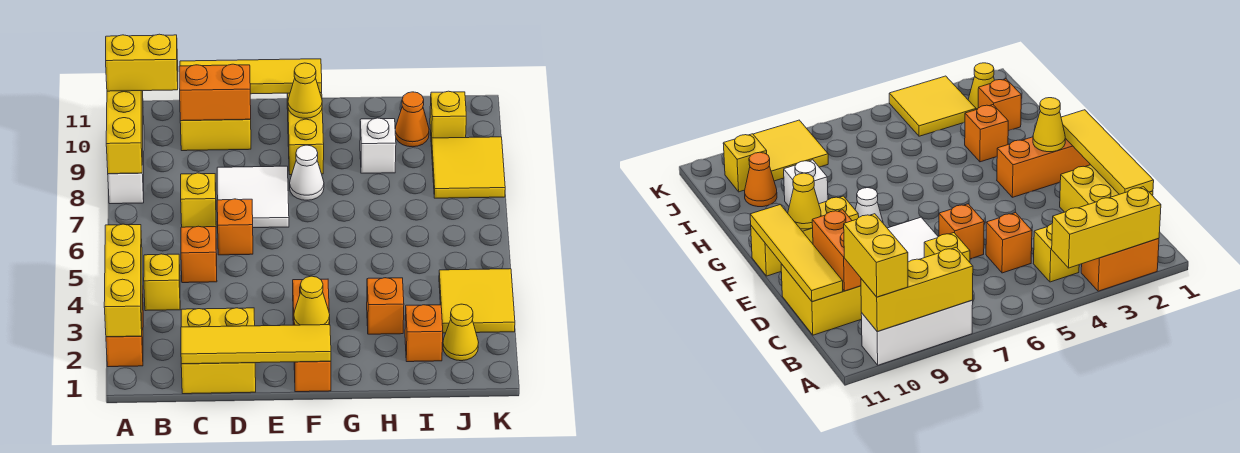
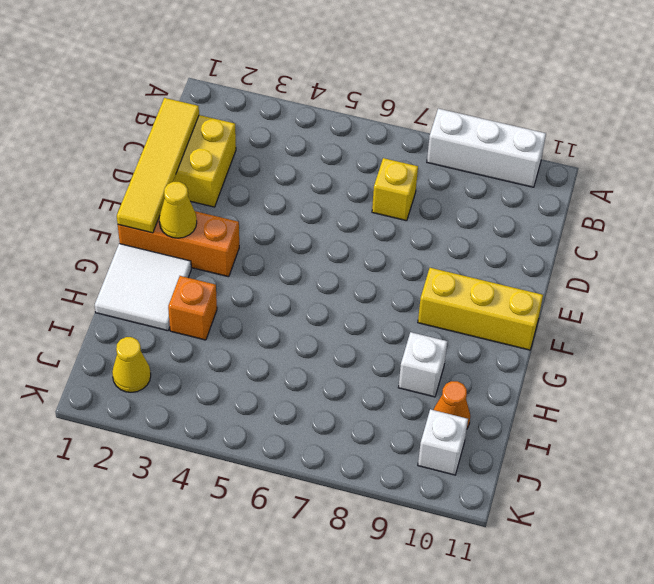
white 2x2 tile [95,244,191,331] -> white 2x2 tile moved to [217,166,289,228]
white 1x1 brick [418,409,468,475] -> yellow 1x1 brick [430,91,466,146]
none -> orange 1x2 brick [106,294,143,367]
none -> yellow 1x1 brick [144,254,180,311]
none -> orange 1x1 brick [181,226,217,283]

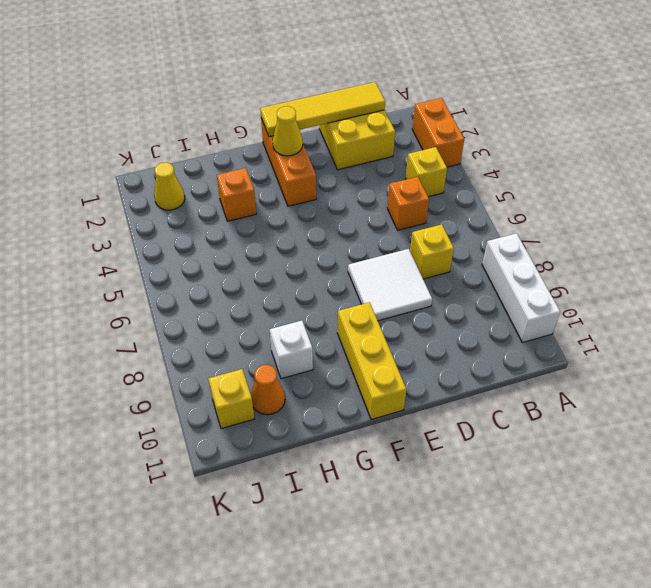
none -> yellow 2x2 brick [180,119,251,151]
none -> orange 1x1 brick [217,199,253,255]
none -> white 1x1 cone [290,145,324,200]

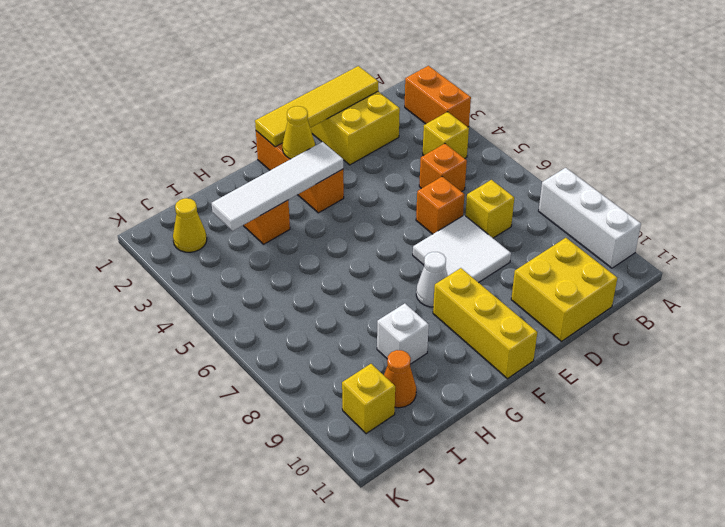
white 1x4 tile [212,142,343,231] -> none
none -> orange 1x1 brick [405,305,443,362]
none -> yellow 2x2 tile [439,269,515,333]
none -> yellow 2x2 tile [431,137,505,198]

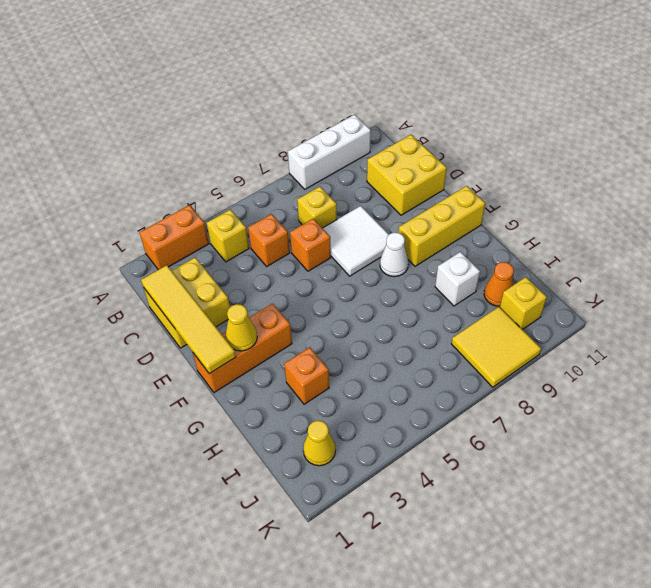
none -> orange 1x1 brick [405,305,443,362]
none -> yellow 2x2 tile [439,269,515,333]
none -> yellow 1x3 brick [104,224,142,337]

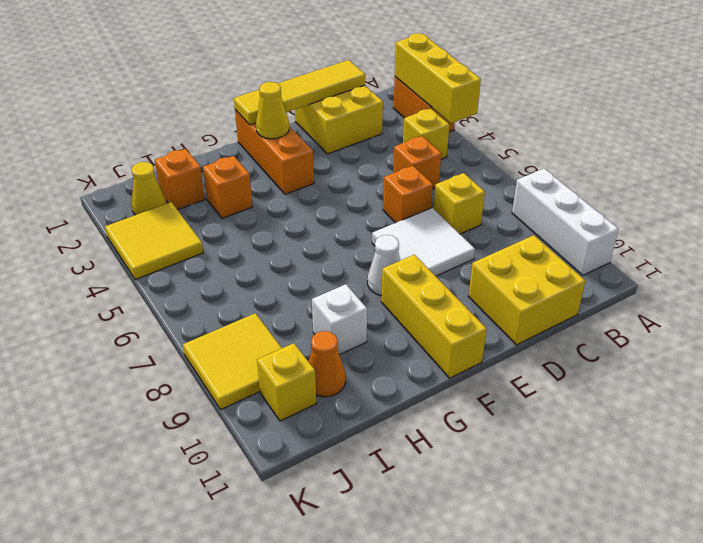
none -> yellow 1x3 brick [106,91,143,174]
none -> orange 1x2 brick [179,64,251,121]
none -> yellow 1x4 tile [180,59,322,94]

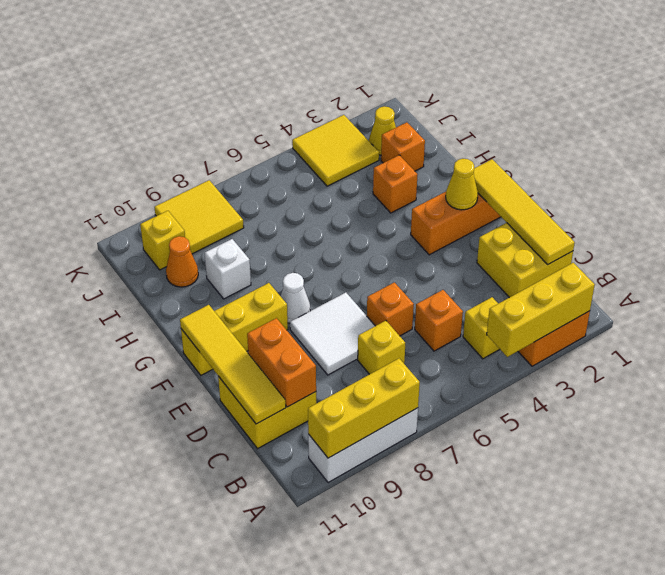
none -> yellow 1x1 cone [288,63,322,118]
none -> yellow 1x2 brick [106,34,178,91]

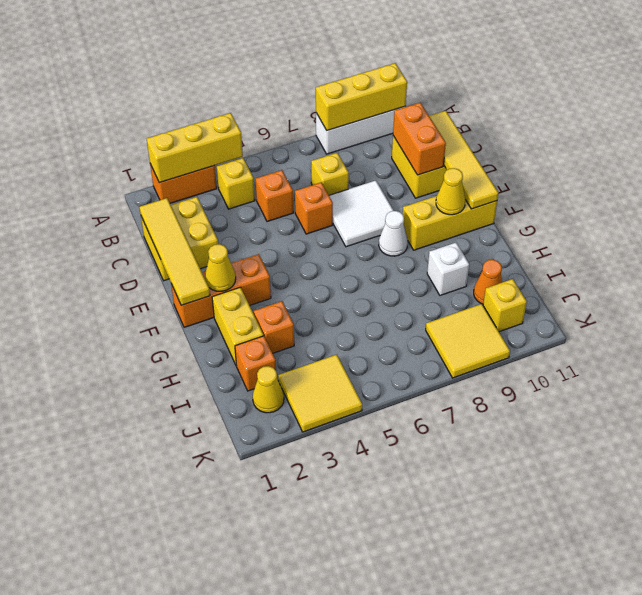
yellow 1x2 brick [212,287,264,366] -> yellow 1x2 brick moved to [106,34,178,91]

